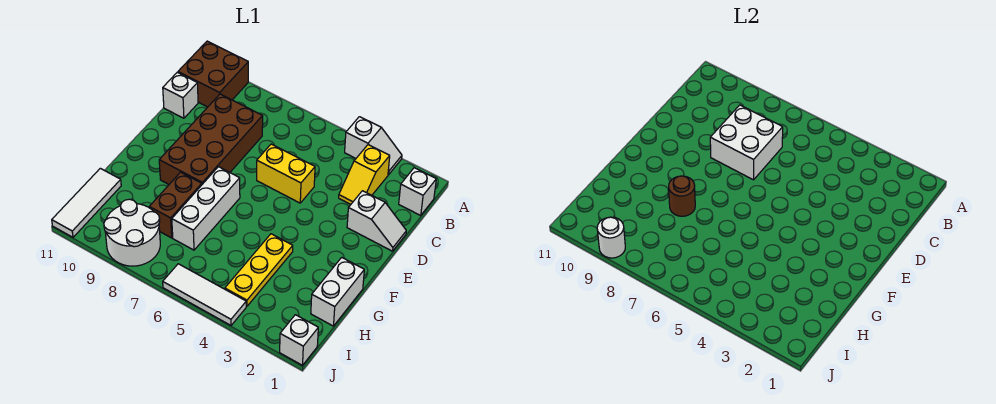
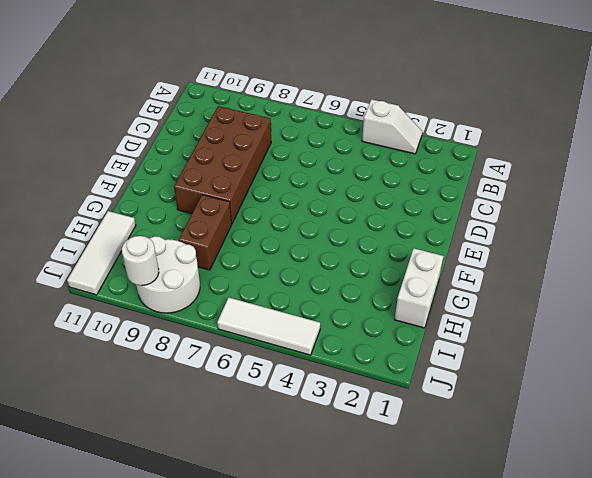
none -> brown 2x2 brick [178,41,248,107]
none -> white 1x1 brick [399,168,436,215]
none -> yellow 1x2 slope [339,145,390,204]

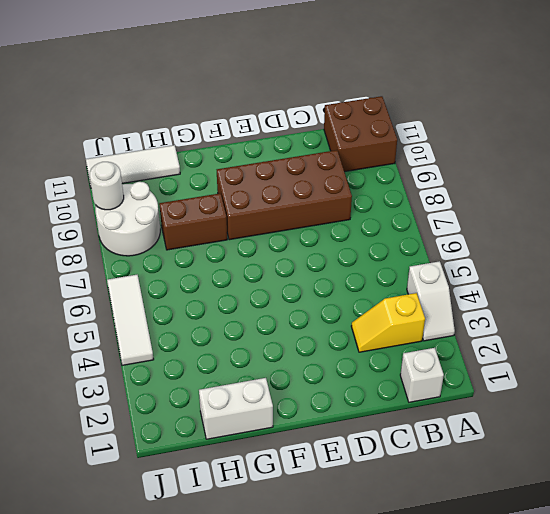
none -> white 1x1 brick [163,72,198,118]
none -> white 1x2 slope [347,191,406,251]
none -> yellow 1x2 brick [257,144,315,203]

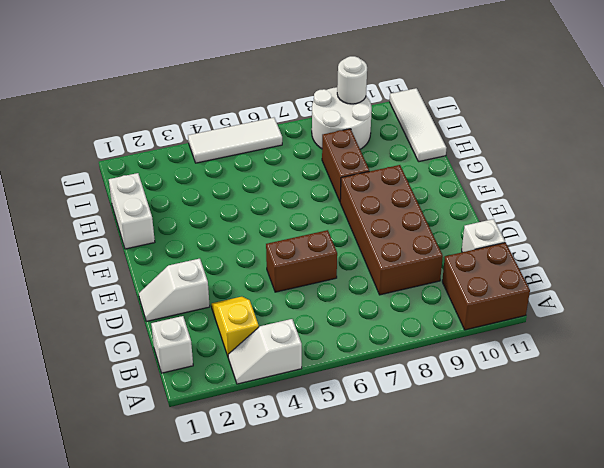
brown 1x2 brick [266,230,337,292] -> yellow 1x2 brick [257,144,315,203]
none -> white 1x3 brick [172,167,240,250]
none -> yellow 1x3 plate [225,234,293,306]
none -> white 1x1 brick [280,315,318,365]

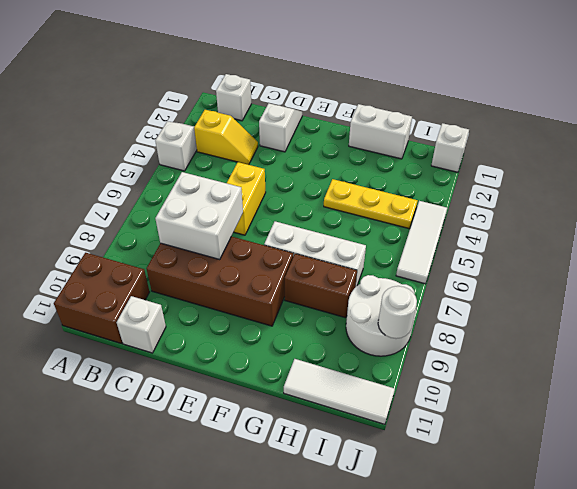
none -> brown 1x1 round brick [669,176,695,216]

